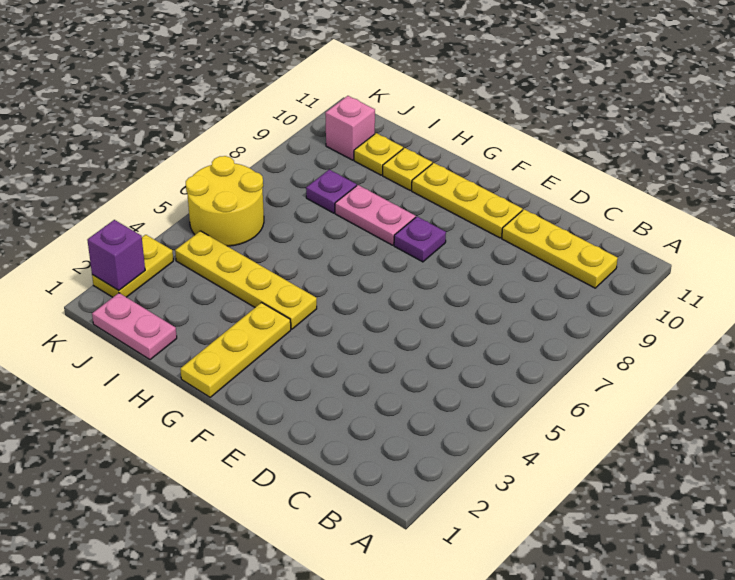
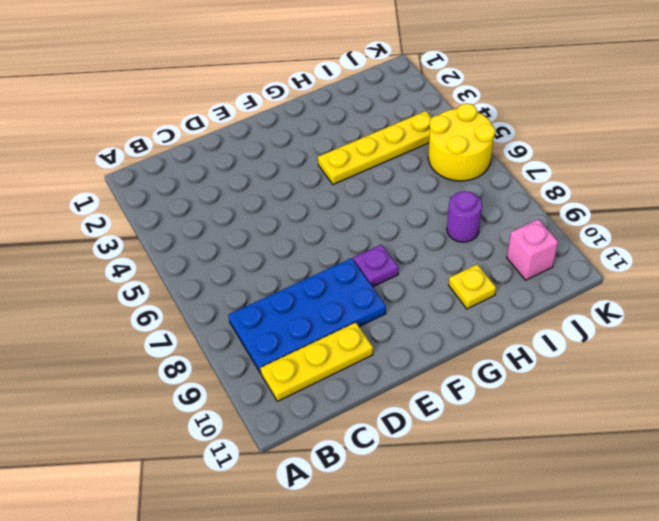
blue 2x4 plate [228,258,386,373] -> none
purple 1x1 round brick [447,191,482,242] -> purple 1x1 plate [306,170,357,213]
none -> yellow 1x3 plate [412,163,522,238]
none -> yellow 1x3 plate [180,303,291,397]
none -> pink 1x2 plate [335,185,416,245]

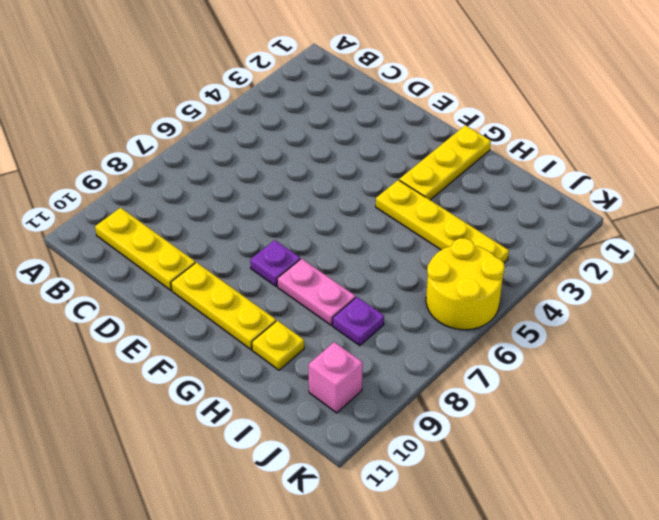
none -> pink 1x2 plate [92,293,177,360]
none -> yellow 1x1 plate [354,133,403,175]
none -> yellow 1x2 plate [92,235,173,297]

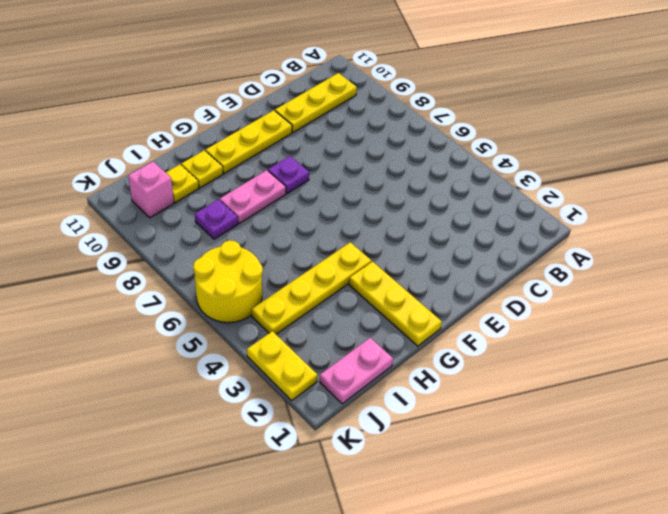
none -> purple 1x1 brick [87,220,145,290]

